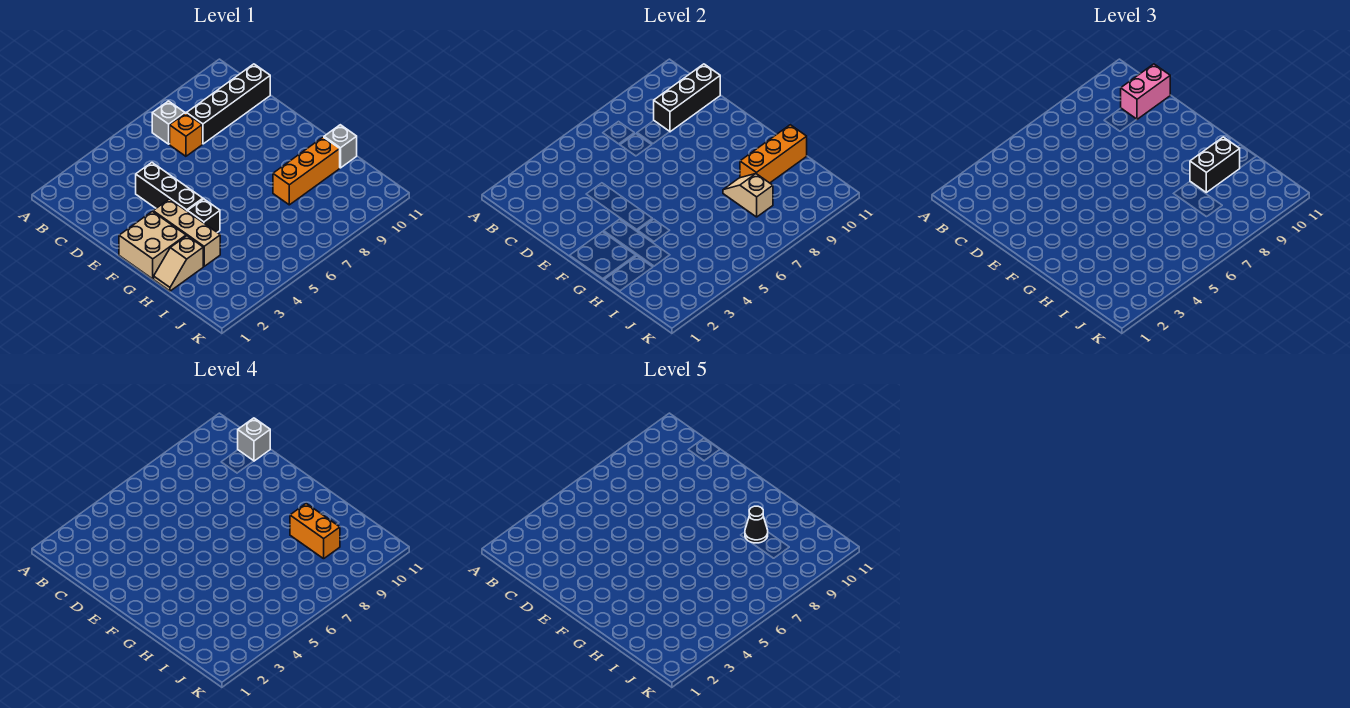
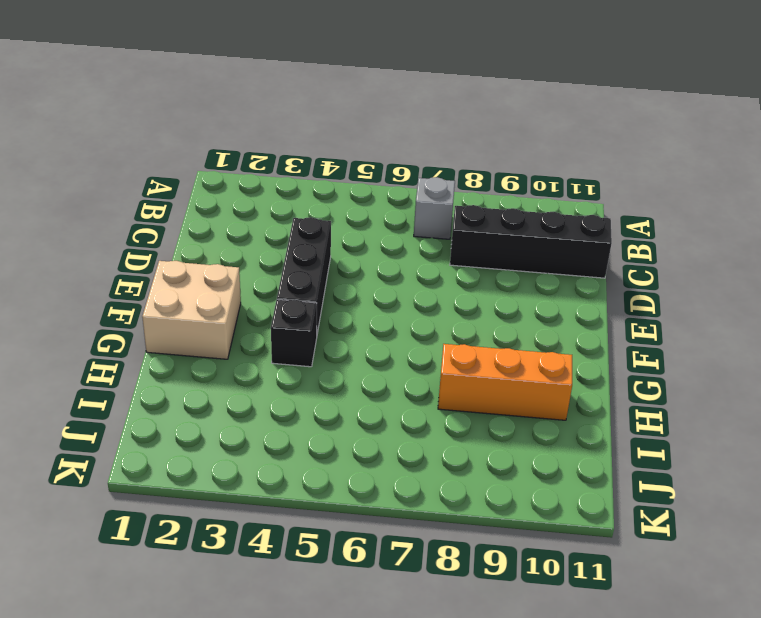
none -> orange 1x1 brick [170,113,202,156]
none -> tan 1x3 brick [153,199,220,266]
none -> tan 1x2 slope [154,236,203,291]

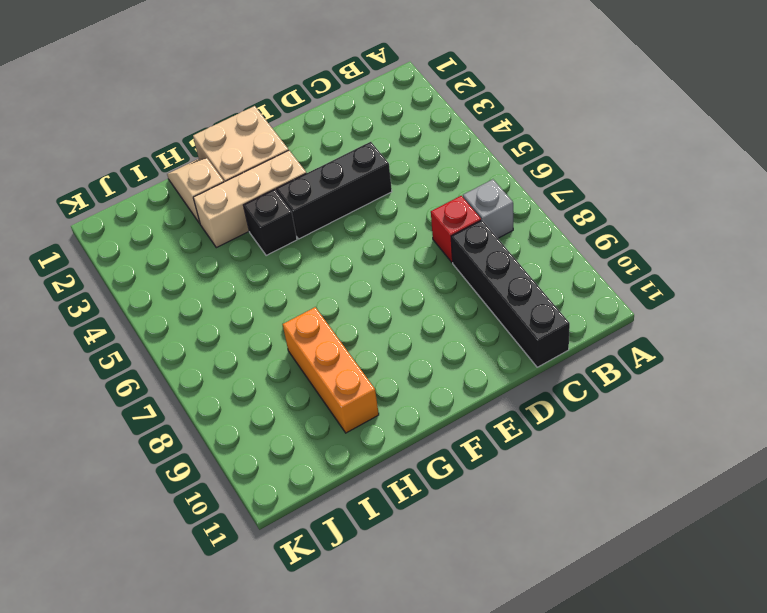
red 1x1 brick [431,196,481,262] -> orange 1x1 brick [170,113,202,156]
none -> grey 1x1 brick [324,125,357,168]
none -> black 1x3 brick [654,64,720,132]
none -> tan 1x2 slope [723,174,773,217]

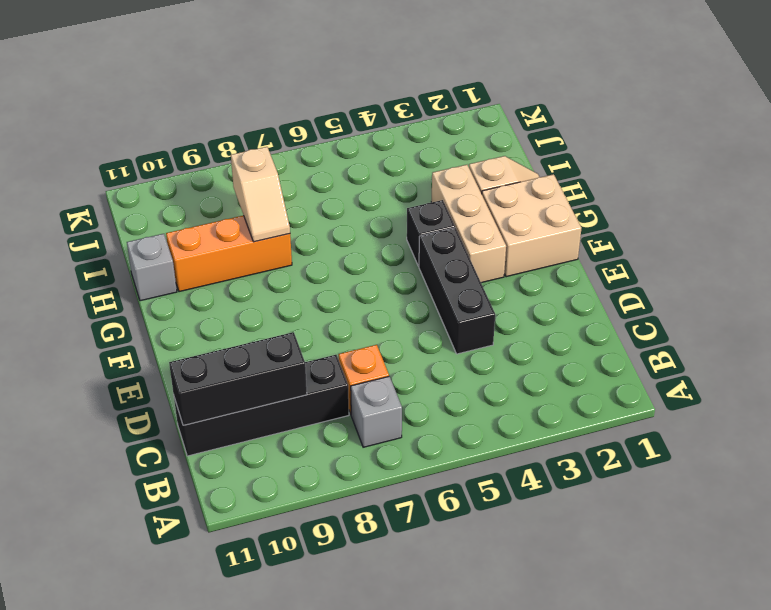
none -> orange 1x3 brick [740,125,807,183]
none -> pink 1x2 brick [1121,64,1170,119]
none -> black 1x2 brick [1190,137,1240,192]

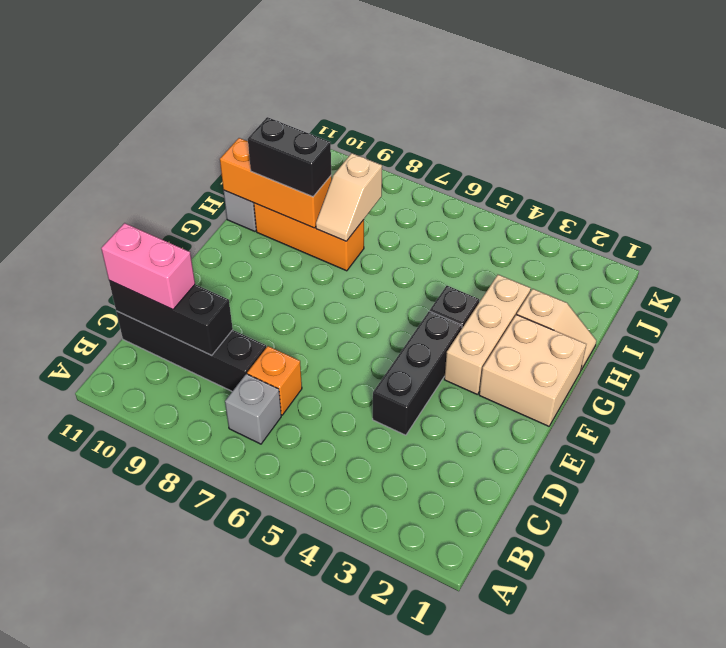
none -> grey 1x1 brick [238,418,270,461]
none -> orange 1x2 brick [290,503,340,559]
none -> black 1x1 cone [745,506,768,543]

